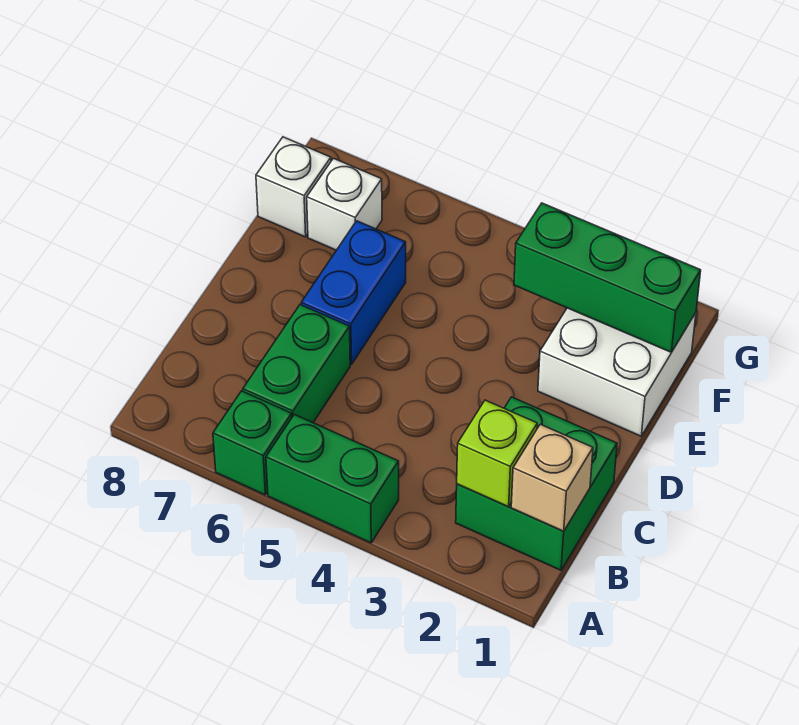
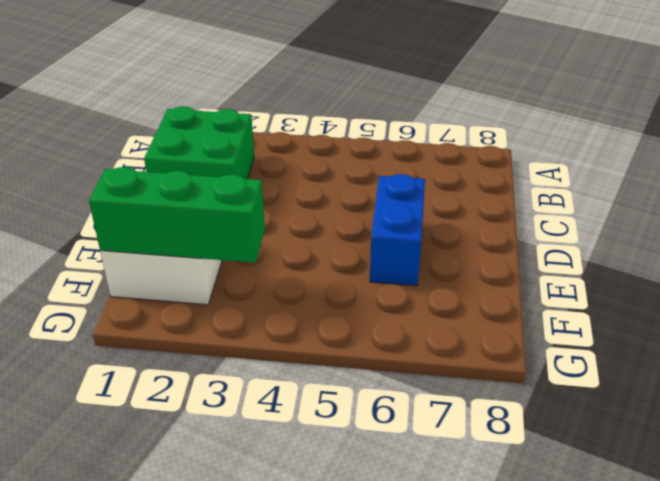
none -> green 1x2 brick [266,415,399,543]
none -> green 1x1 brick [213,391,292,495]

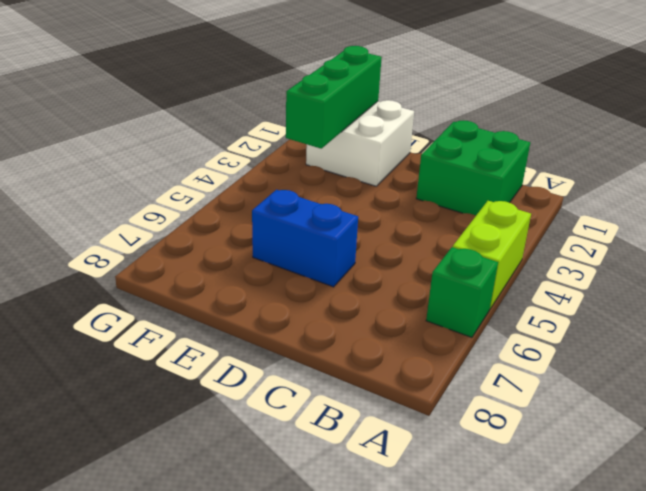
lime 1x2 brick [453,201,531,309] -> green 1x2 brick [266,415,399,543]
none -> green 1x2 brick [243,305,350,423]
none -> white 1x1 brick [307,158,382,250]

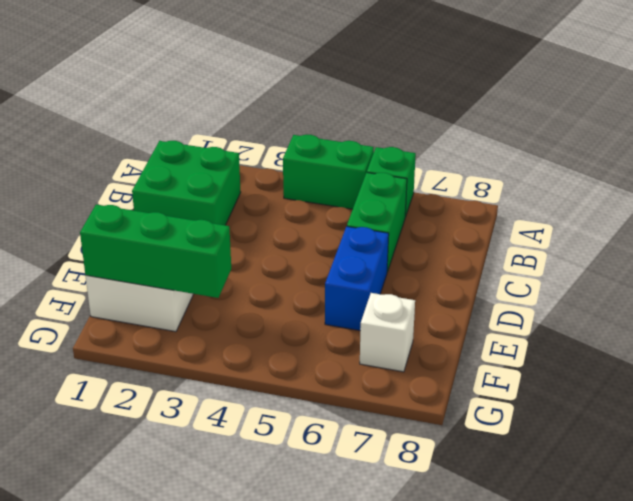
none -> white 1x1 brick [256,137,331,237]
none -> tan 1x1 brick [511,424,593,531]

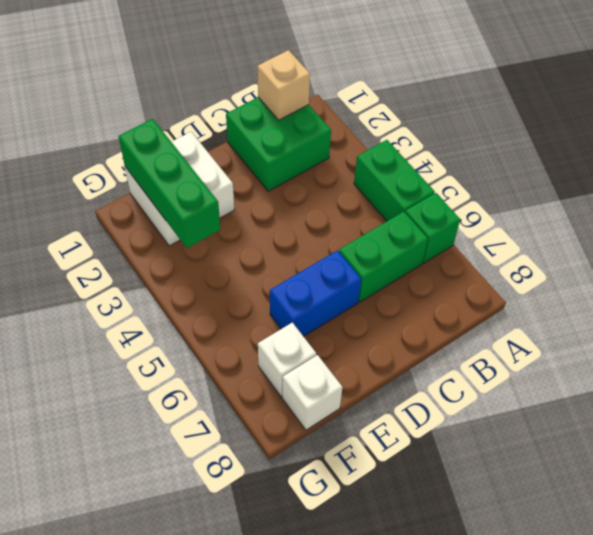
none -> lime 1x1 brick [457,400,537,507]

